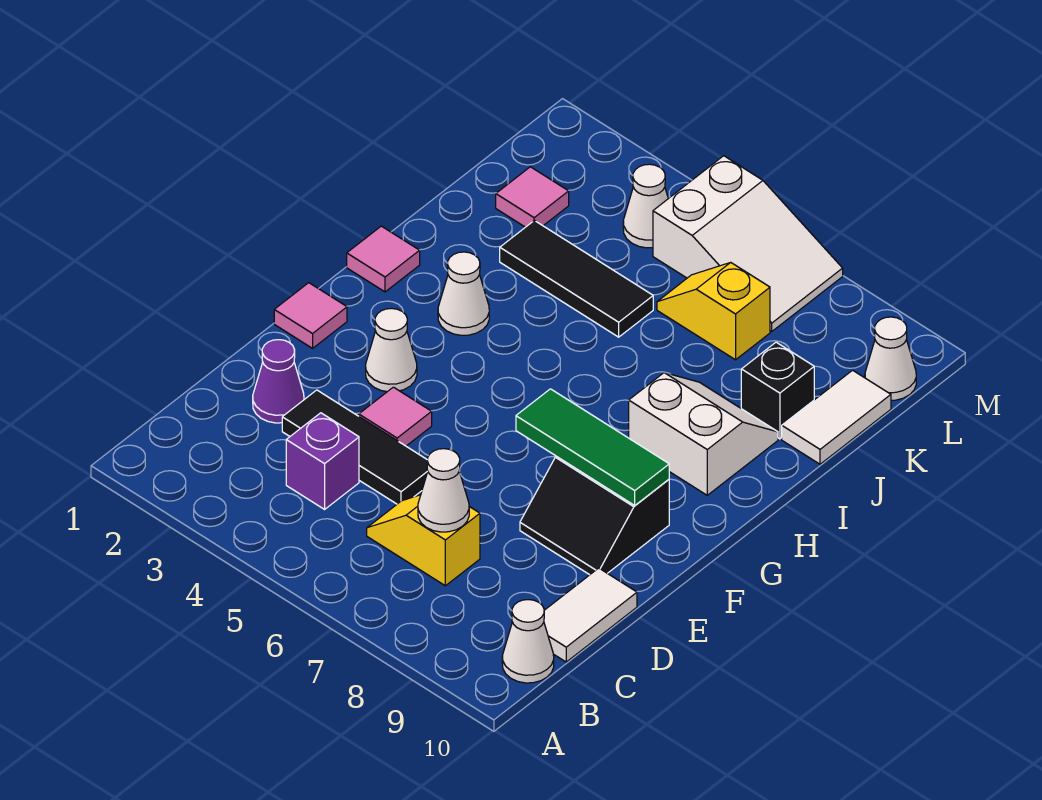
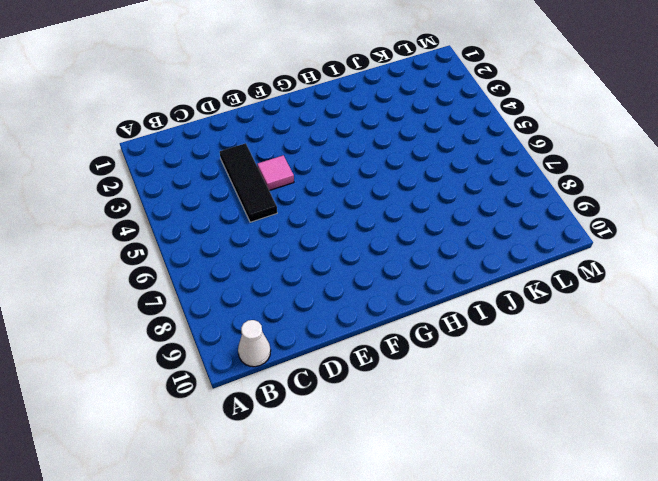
none -> purple 1x1 brick [286,413,359,509]
none -> yellow 1x2 slope [367,495,480,586]
none -> white 1x2 tile [544,568,637,662]

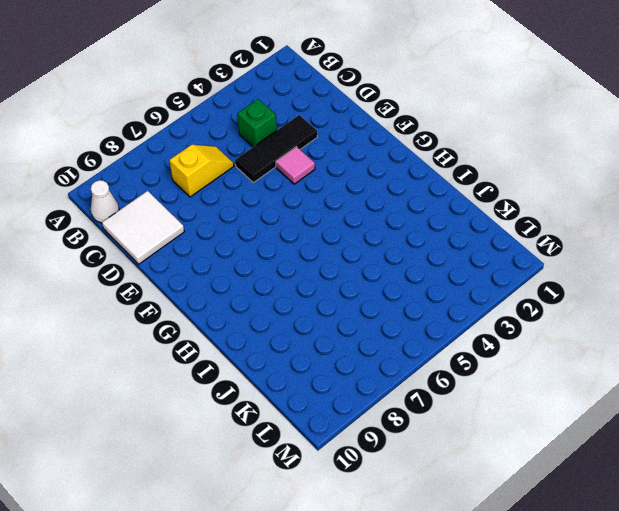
green 1x1 brick [237,99,277,147] -> purple 1x1 brick [286,413,359,509]
white 2x2 tile [102,191,184,264] -> white 1x2 tile [544,568,637,662]
none -> purple 1x1 cone [253,340,304,423]
none -> black 2x2 slope [520,456,669,575]
none -> pink 1x1 tile [274,283,347,348]

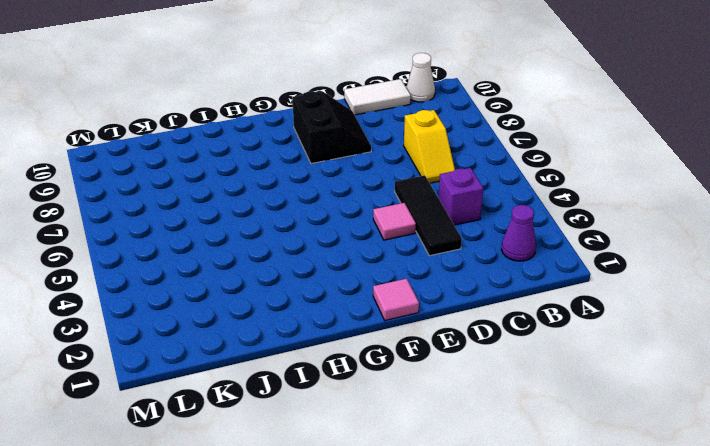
purple 1x1 cone [502,205,536,261] -> purple 1x1 cone moved to [253,340,304,423]
none -> white 1x1 cone [366,308,417,392]
none -> pink 1x1 tile [347,226,420,292]
none -> white 1x1 cone [438,252,489,335]

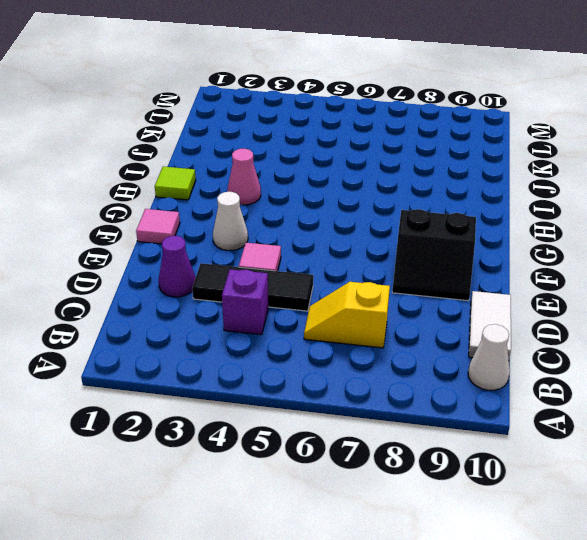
lime 1x1 tile [155,166,196,200] -> pink 1x1 tile [347,226,420,292]
pink 1x1 cone [227,149,261,205] -> white 1x1 cone [438,252,489,335]
none -> white 2x2 slope [629,373,778,495]
none -> black 1x3 tile [500,221,653,337]
none -> black 1x1 brick [741,342,814,439]

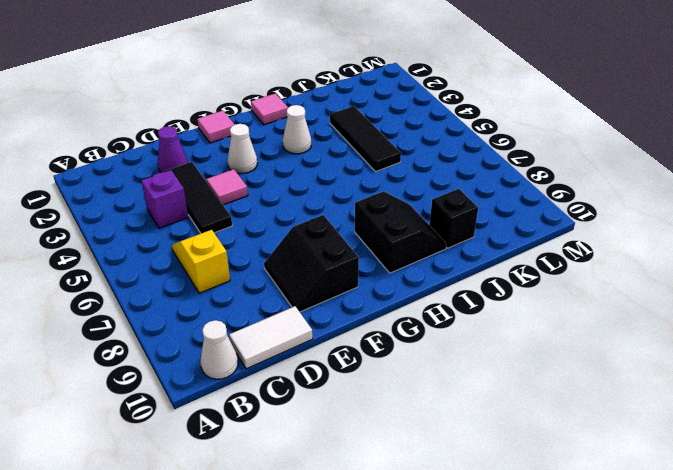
black 2x2 slope [355,191,447,273] -> white 2x2 slope [629,373,778,495]
none -> white 1x2 tile [782,370,891,464]
none -> pink 1x1 tile [496,167,569,227]
none -> yellow 1x2 slope [657,262,770,360]

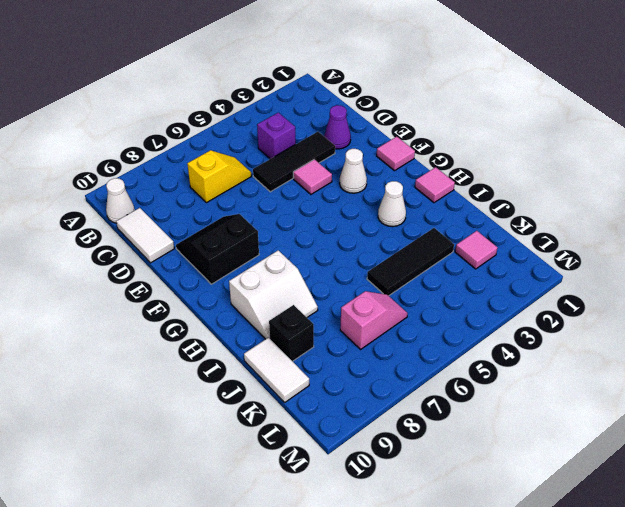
pink 1x2 slope [340,291,408,349] -> yellow 1x2 slope [657,262,770,360]
none -> white 1x1 cone [623,164,668,248]
none -> white 2x3 slope [653,156,843,331]
none -> white 1x1 cone [865,317,916,400]

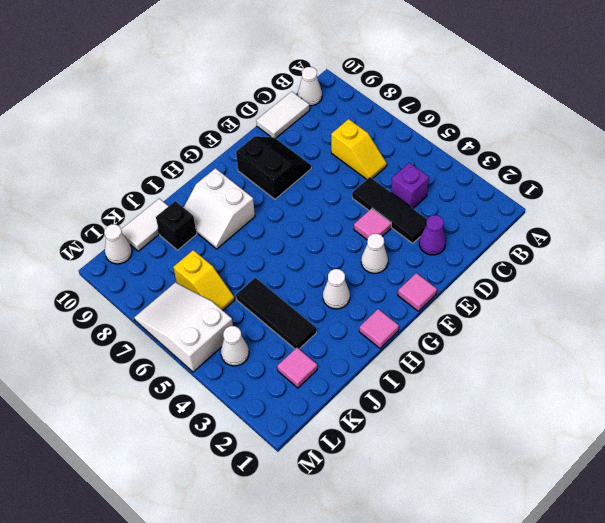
none -> white 1x1 cone [418,449,469,532]
none -> green 1x3 tile [516,389,669,505]

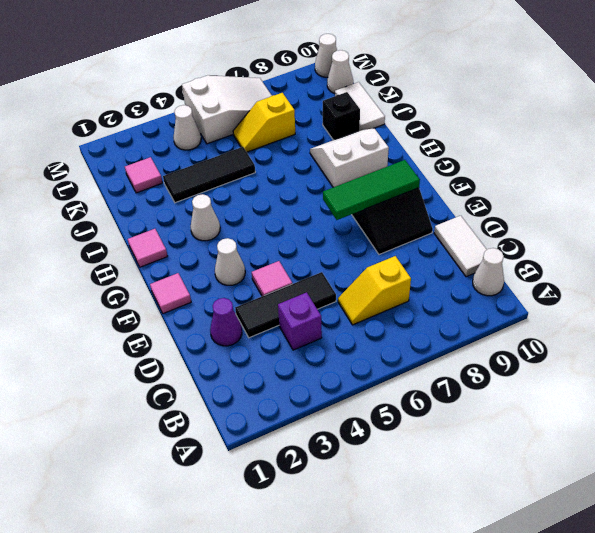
white 1x1 cone [315,34,337,77] -> white 1x1 cone moved to [418,449,469,532]

